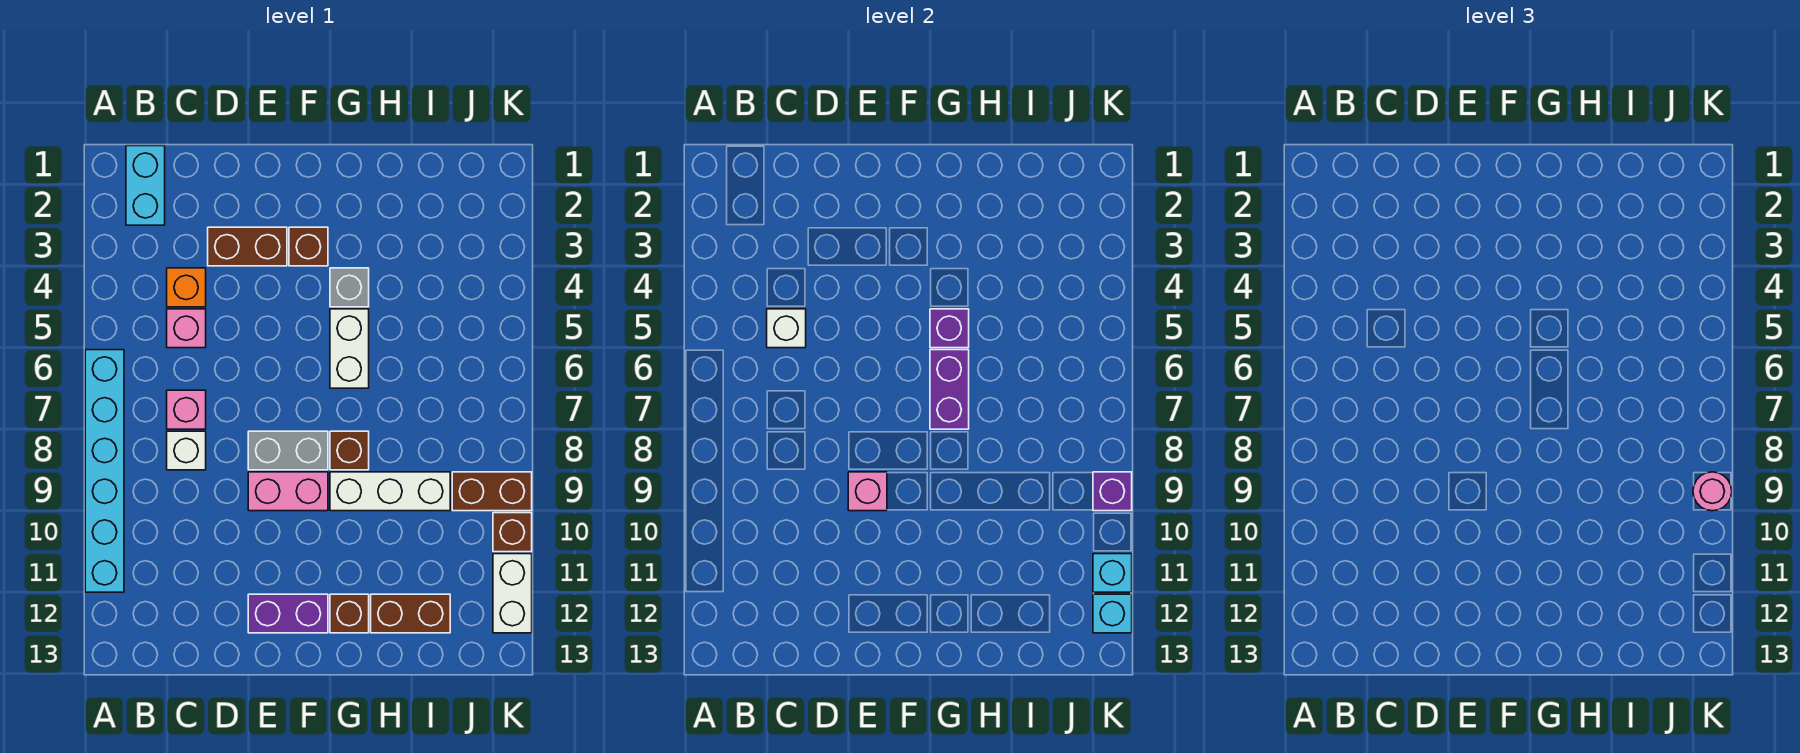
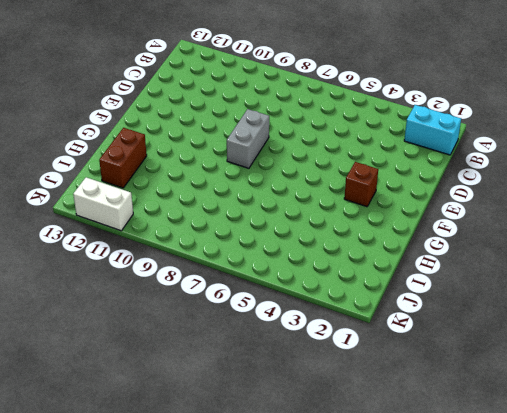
none -> cyan 1x6 brick [85,350,124,592]
none -> orange 1x1 brick [167,268,206,307]
none -> pink 1x1 brick [167,309,206,348]

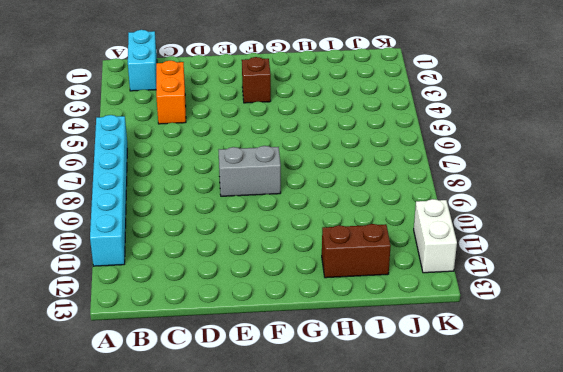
orange 1x2 brick [156,61,186,124] -> orange 1x1 brick [167,268,206,307]
none -> pink 1x1 brick [167,309,206,348]
none -> pink 1x1 brick [167,390,206,429]
none -> white 1x1 brick [167,431,206,470]

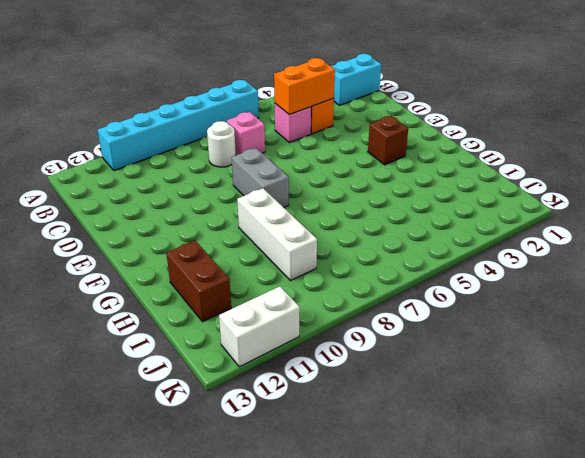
orange 1x2 brick [274,58,335,115] -> white 1x1 brick [767,309,806,348]
white 1x1 round brick [207,121,236,167] -> white 1x1 brick [167,431,206,470]
none -> brown 1x2 brick [208,227,287,266]
none -> pink 1x2 brick [248,472,328,511]
none -> purple 1x2 brick [248,594,328,633]

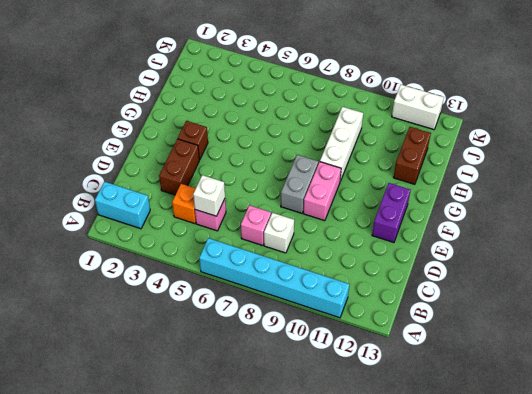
none -> grey 1x1 brick [330,268,369,307]
none -> white 1x2 brick [330,309,369,388]
none -> brown 1x1 brick [330,431,369,470]

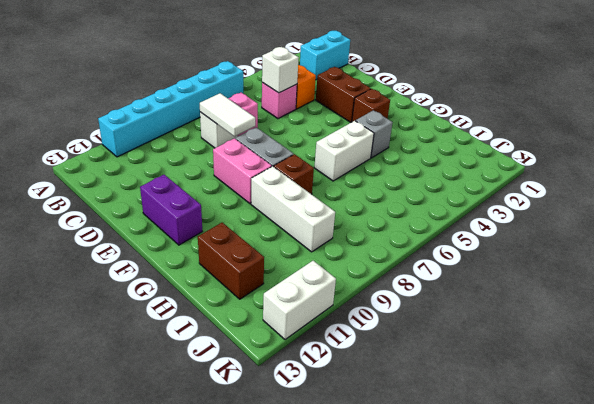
white 1x2 tile [200,93,255,136] -> none
none -> brown 1x1 brick [330,594,369,633]
none -> brown 1x2 brick [452,472,532,511]
none -> brown 1x1 brick [493,513,532,552]

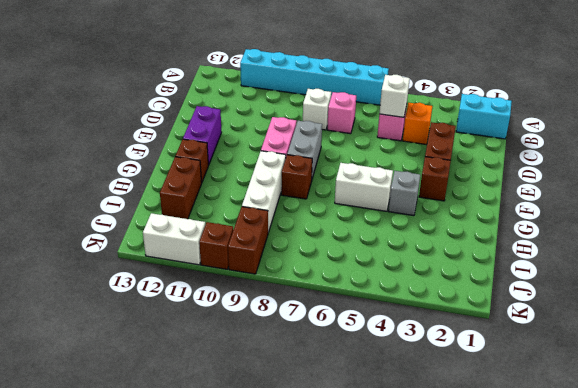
none -> pink 1x1 brick [848,472,887,511]
none -> purple 1x1 brick [930,309,969,348]
none -> purple 1x2 brick [930,350,969,429]

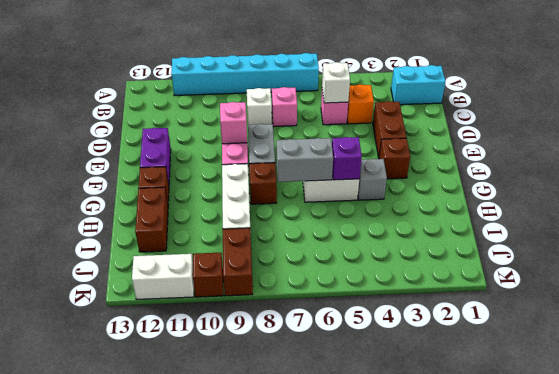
grey 1x2 brick [276,138,333,182] -> purple 1x2 brick [930,350,969,429]
none -> purple 1x1 brick [1093,472,1132,511]
none -> cyan 1x1 brick [1093,554,1132,592]
none -> cyan 1x1 brick [1093,594,1132,633]

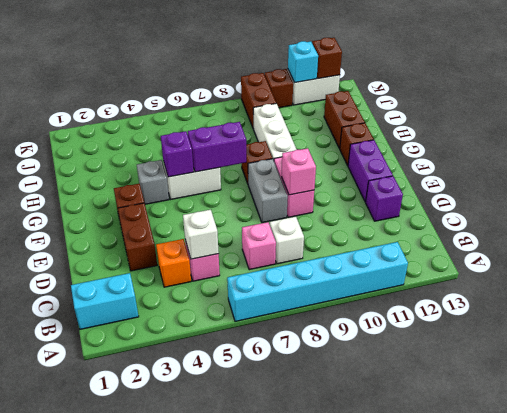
purple 1x1 brick [366,176,403,221] -> purple 1x1 brick moved to [1093,472,1132,511]
brown 1x1 brick [312,38,342,79] -> cyan 1x1 brick [1093,594,1132,633]
none -> pink 1x1 round brick [1693,472,1732,511]

